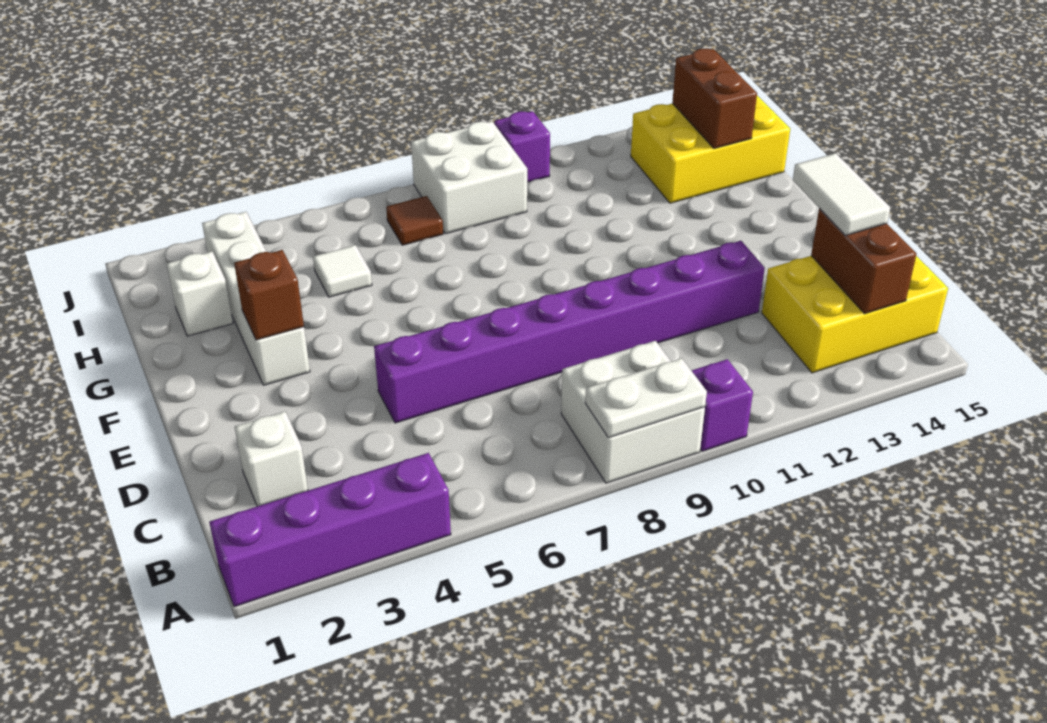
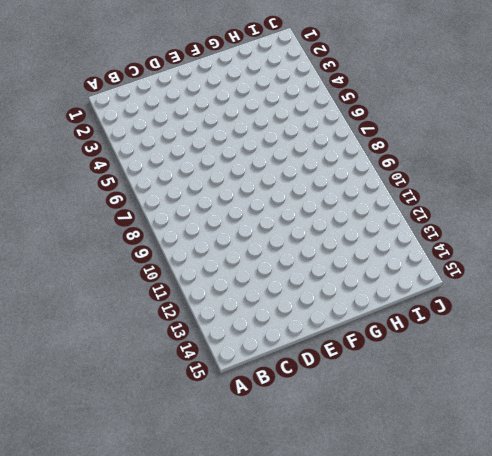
none -> purple 1x4 brick [209,453,451,607]
none -> white 2x2 brick [561,341,705,483]
none -> purple 1x1 brick [691,359,753,451]

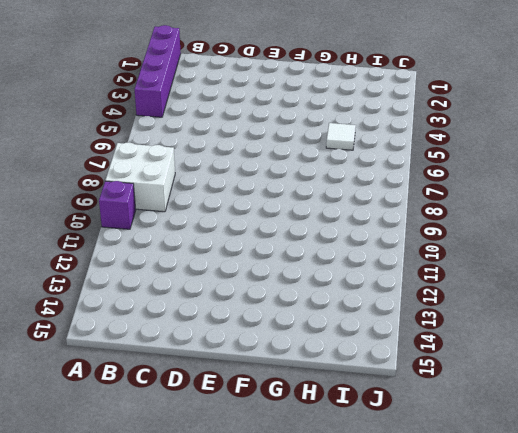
none -> yellow 2x3 brick [762,256,948,373]
none -> white 1x1 brick [235,412,308,506]
none -> purple 1x8 brick [374,241,765,423]

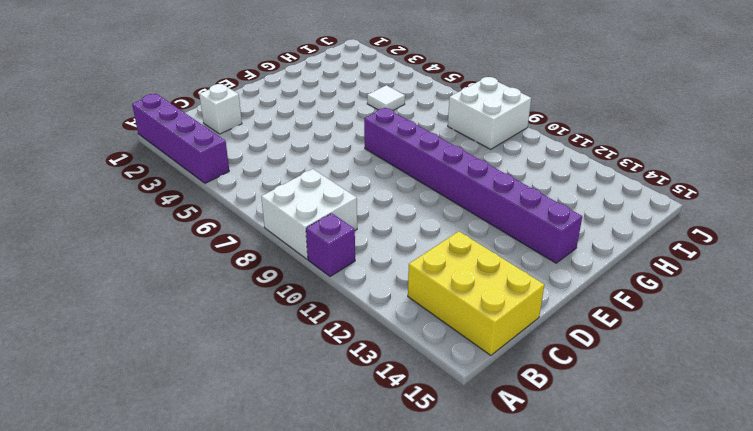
purple 1x8 brick [364,108,582,263] -> purple 1x8 brick moved to [374,241,765,423]
none -> white 1x4 brick [202,212,310,385]
none -> white 1x1 brick [167,252,233,336]
none -> yellow 2x3 brick [631,96,790,203]

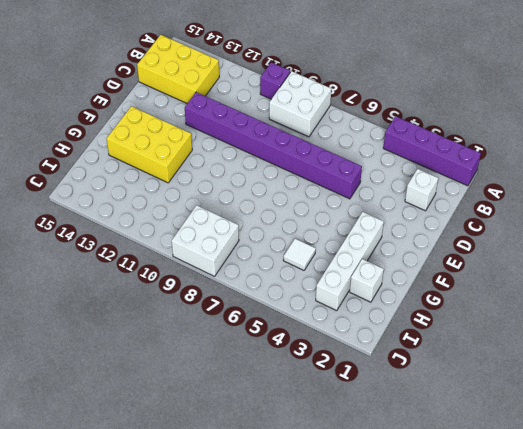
yellow 2x3 brick [107,106,192,183] -> yellow 2x3 brick moved to [631,96,790,203]
none -> brown 1x1 tile [386,196,443,245]
none -> purple 1x1 brick [494,111,550,182]
none -> white 1x2 plate [585,358,707,438]

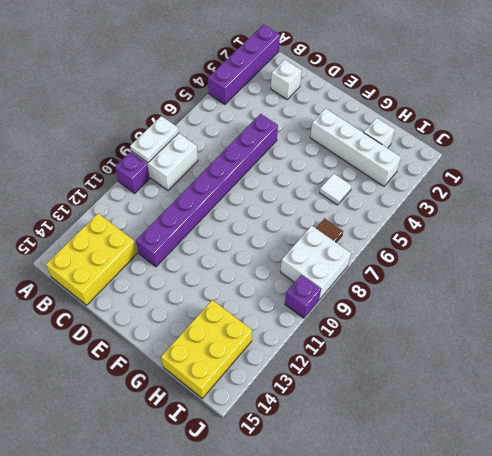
none -> brown 1x2 brick [811,208,916,314]
none -> brown 1x1 brick [234,250,304,340]
none -> brown 1x2 brick [672,49,757,148]

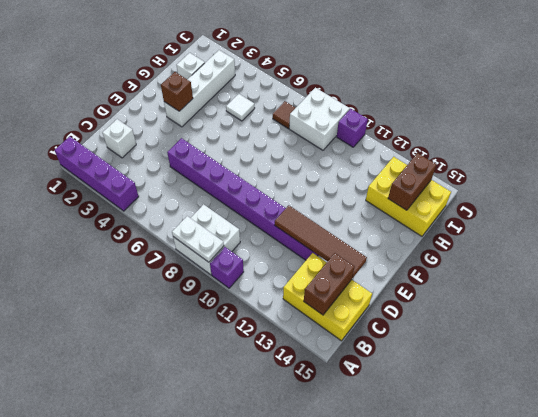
brown 1x4 tile [275,205,367,278] -> none
none -> white 1x2 tile [793,153,890,235]

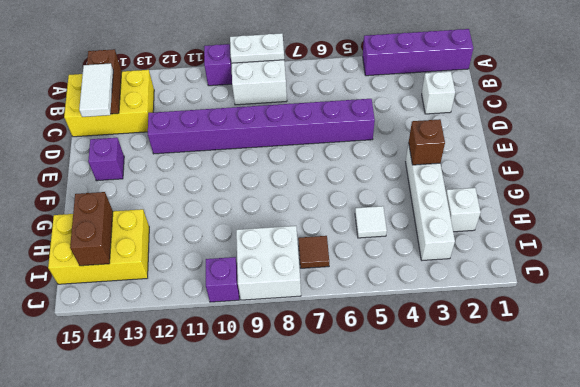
purple 1x1 brick [88,138,124,181] -> none

